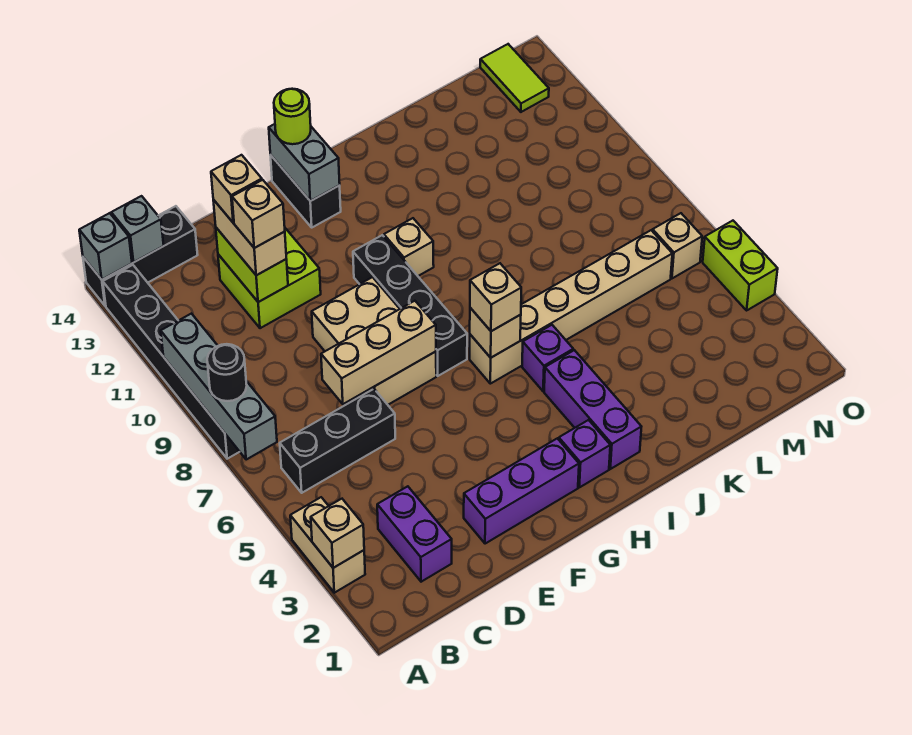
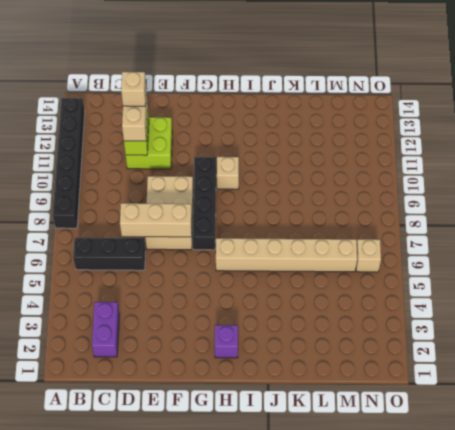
none -> tan 1x2 brick [290,497,365,593]
none -> black 1x3 brick [83,206,198,306]
none -> purple 1x3 brick [464,438,579,544]
none -> black 1x2 brick [270,155,341,227]

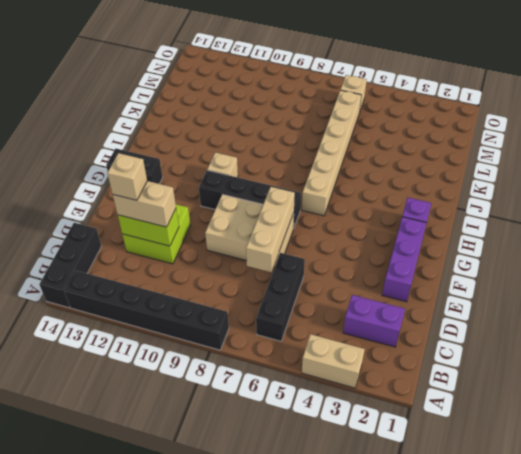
none -> purple 1x3 brick [544,350,641,469]
none -> purple 1x1 brick [522,325,573,391]
none -> lime 1x2 tile [480,44,549,112]
none -> lime 1x2 brick [703,221,778,310]

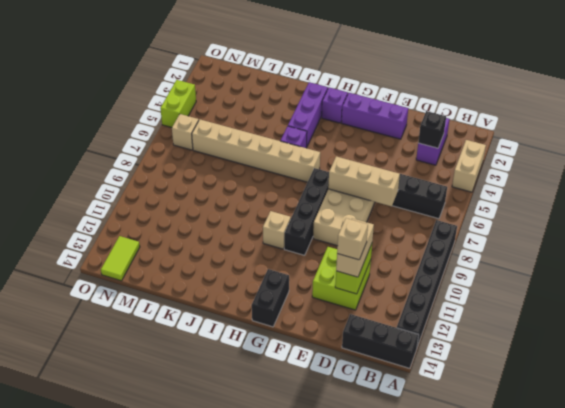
black 1x1 brick [418,111,446,148] -> none
none -> tan 1x1 brick [311,499,364,568]
none -> grey 1x4 brick [161,314,277,460]
none -> grey 1x1 brick [79,213,132,280]
none -> grey 1x1 brick [111,196,164,262]

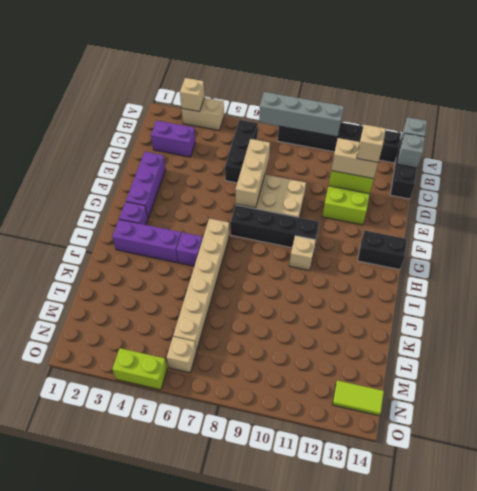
none -> grey 1x2 brick [269,124,340,201]
none -> tan 1x1 brick [470,308,521,358]
none -> black 1x1 round brick [207,344,247,401]
none -> lime 1x1 round brick [274,89,311,144]

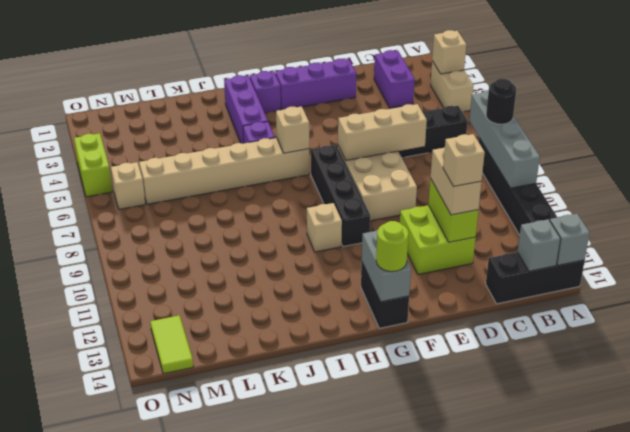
none -> tan 1x1 brick [470,263,521,331]
none -> tan 1x1 brick [232,180,285,248]

